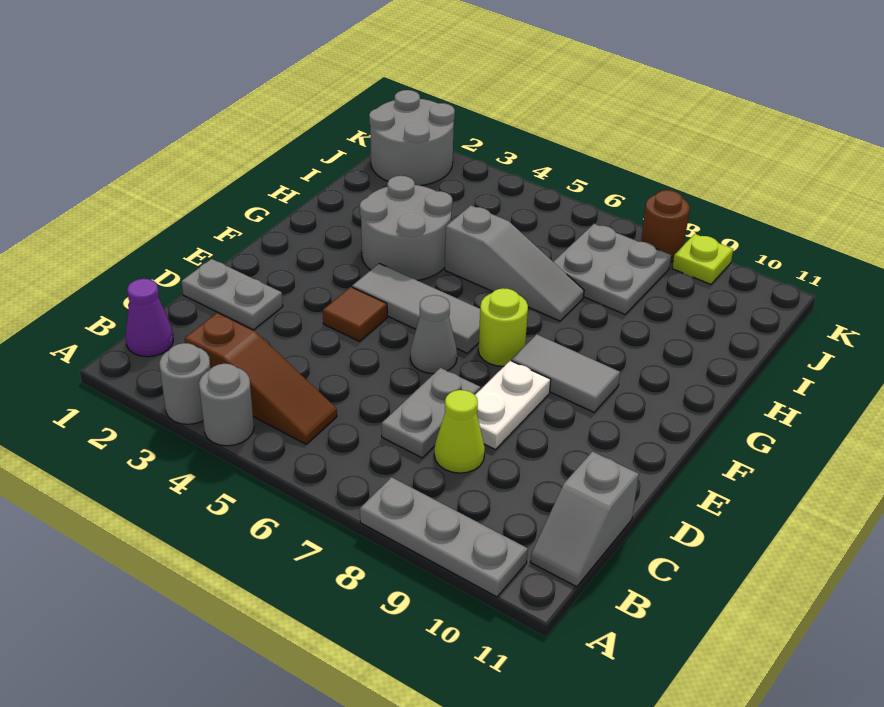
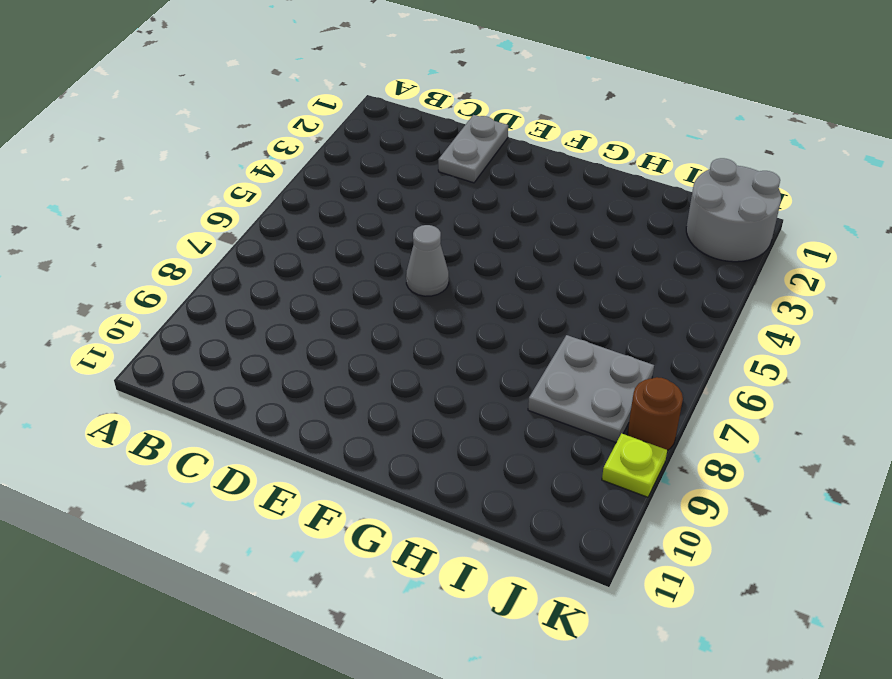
none -> grey 1x1 round brick [159,343,210,424]
none -> grey 1x1 round brick [199,364,254,446]
none -> grey 1x3 plate [360,477,528,597]

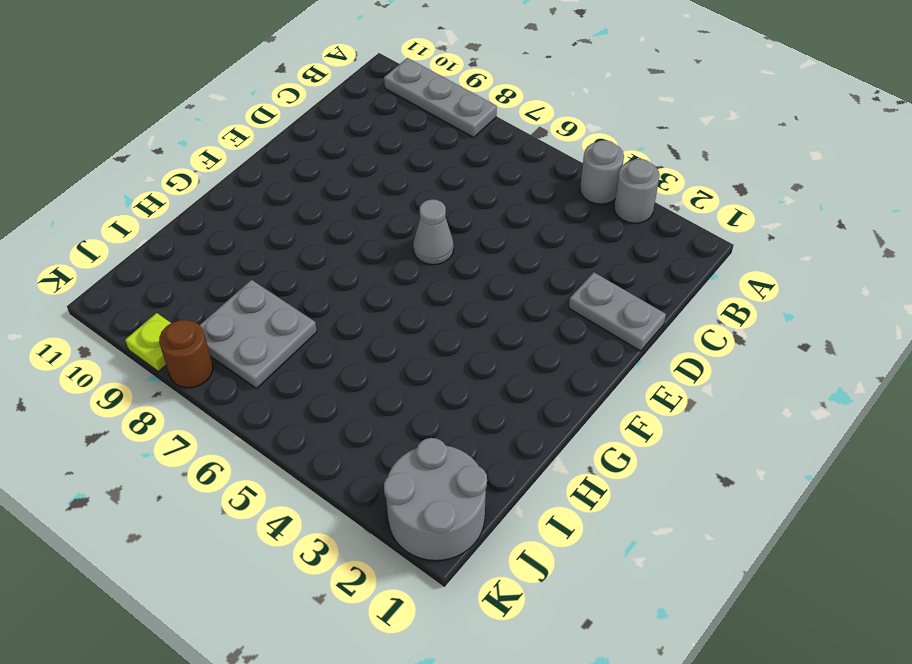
none -> purple 1x1 cone [126,279,173,357]
none -> brown 1x3 slope [185,313,337,444]
none -> grey 1x2 slope [530,452,639,587]

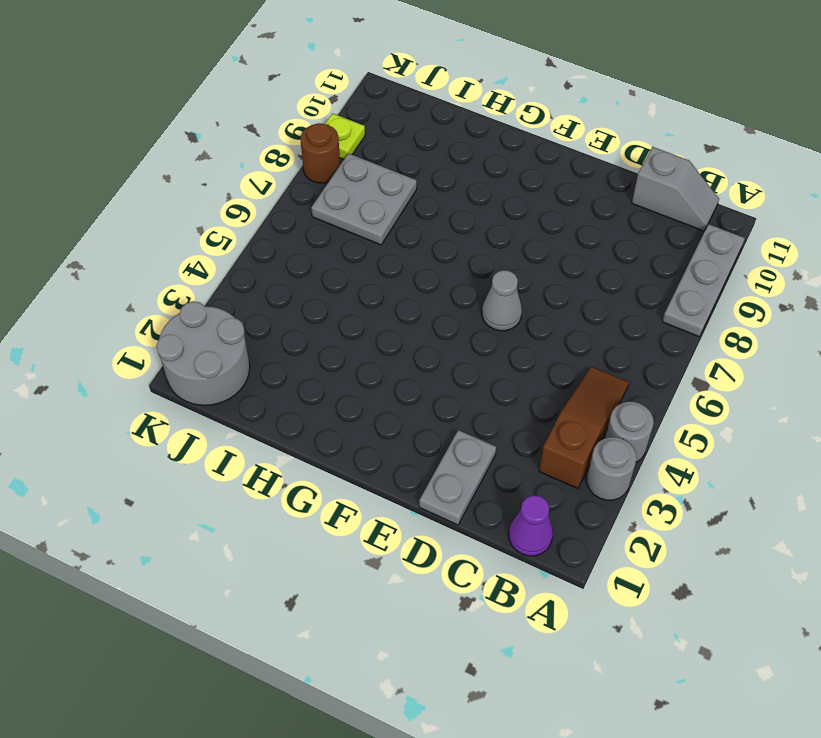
none -> grey 1x2 plate [382,368,480,458]
none -> lime 1x1 cone [434,390,485,473]
none -> white 1x2 plate [475,361,551,450]

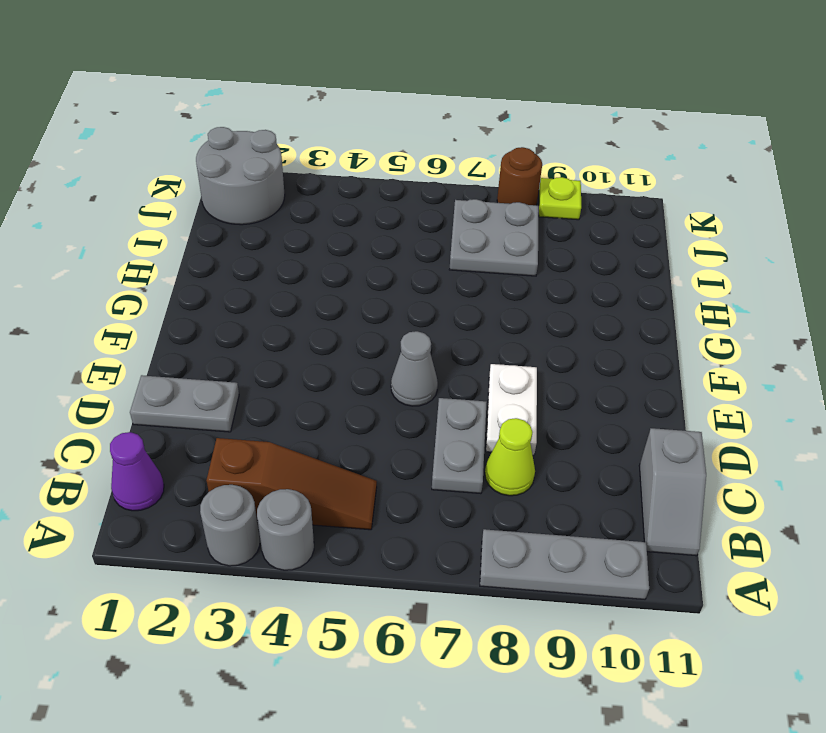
none -> brown 1x1 tile [323,287,387,341]
none -> grey 1x3 tile [352,263,480,353]
none -> lime 1x1 round brick [478,288,528,366]

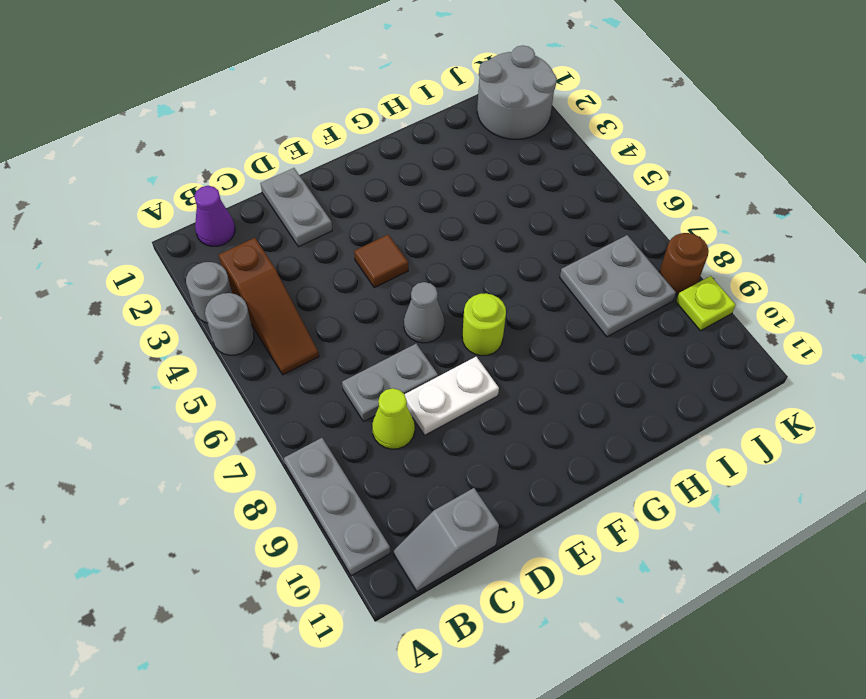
none -> grey 1x3 tile [352,263,480,353]
none -> grey 1x2 tile [511,334,620,412]
none -> grey 2x2 round brick [360,176,452,280]

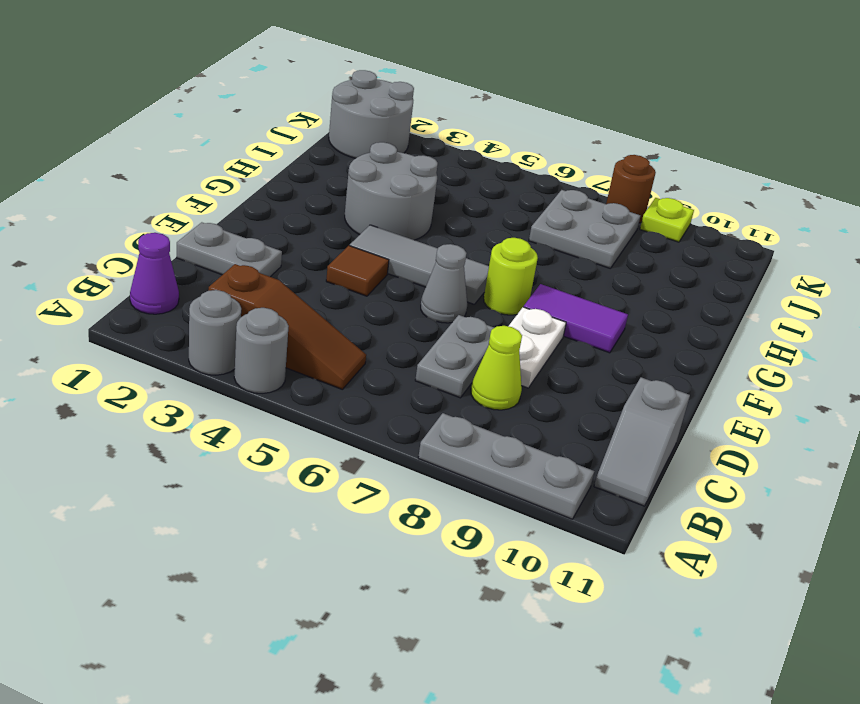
purple 1x2 tile [524,284,628,353] -> grey 1x2 tile [511,334,620,412]
none -> grey 1x3 slope [445,206,584,321]

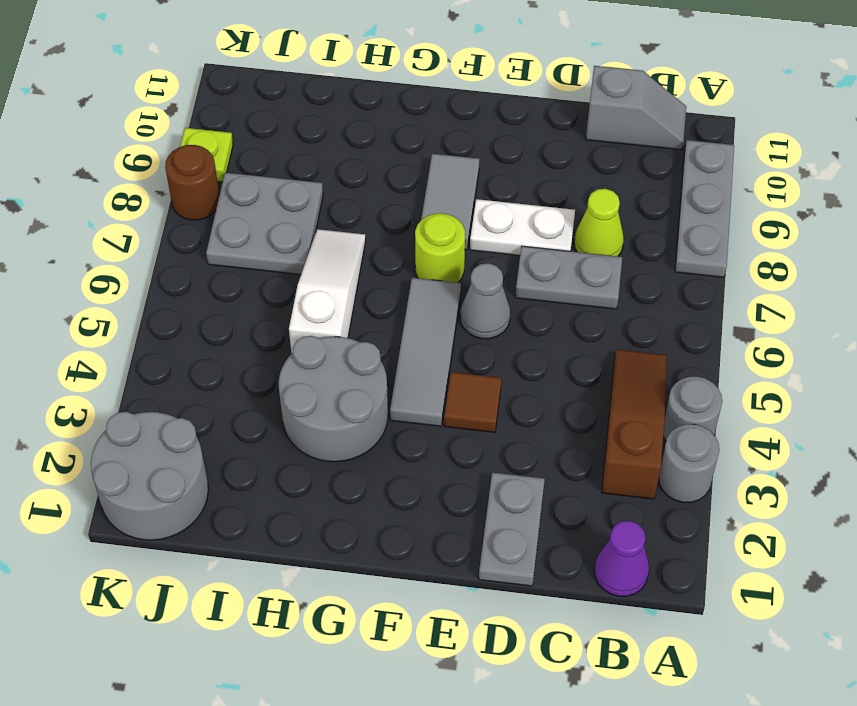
white 1x3 slope [289,229,366,353] -> grey 1x3 slope [445,206,584,321]

